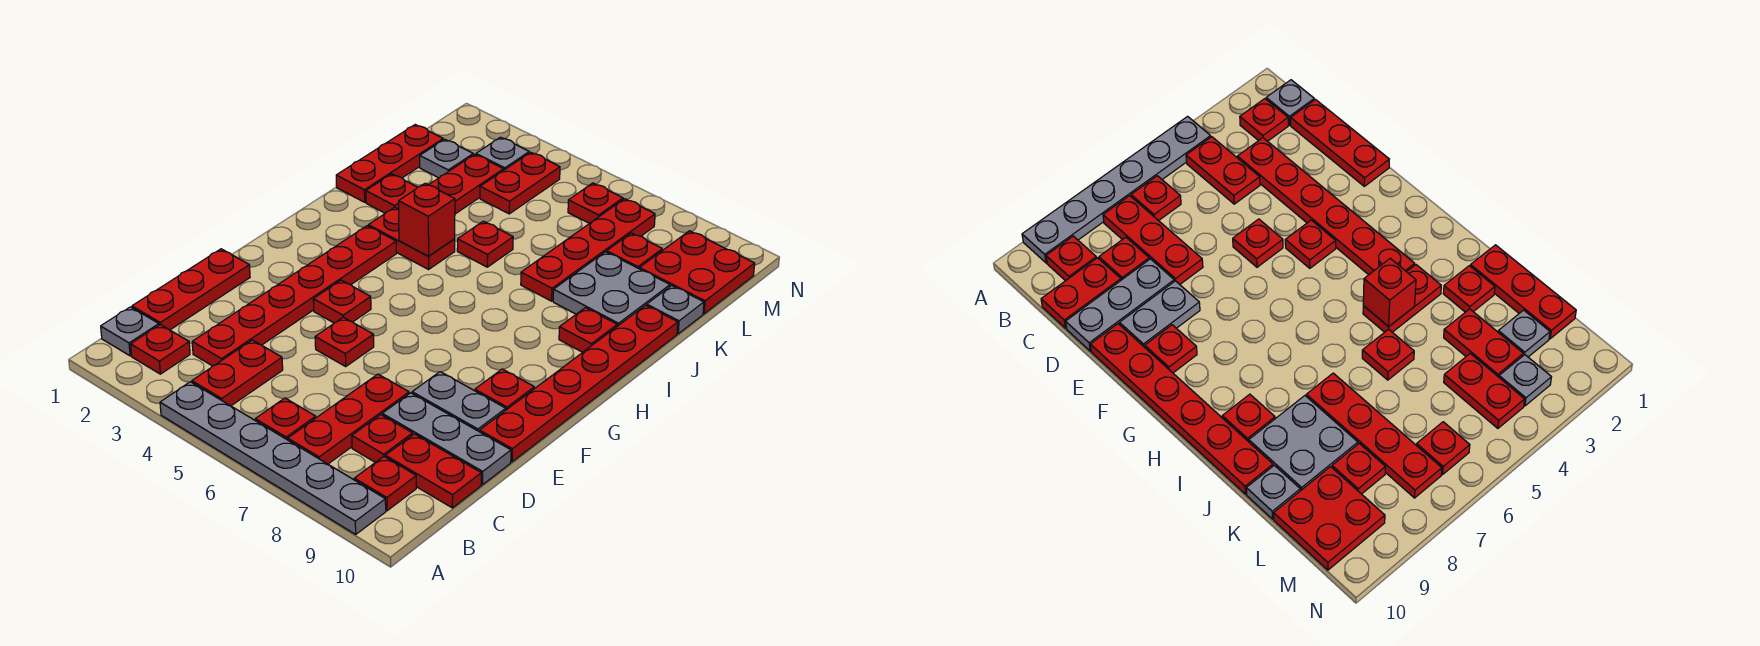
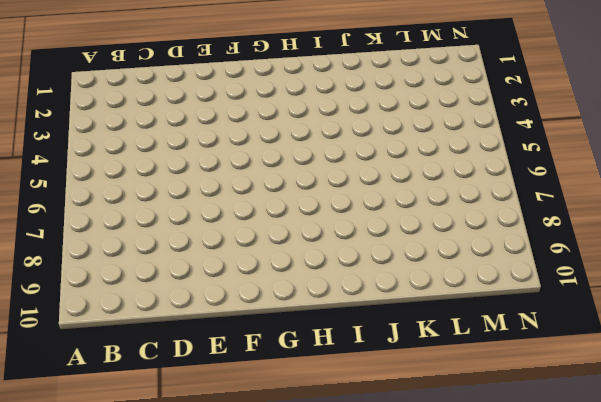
none -> grey 1x6 plate [160,382,386,534]
none -> grey 1x1 plate [101,307,159,356]
none -> red 1x1 plate [131,325,190,374]
none -> red 1x2 plate [192,340,283,406]

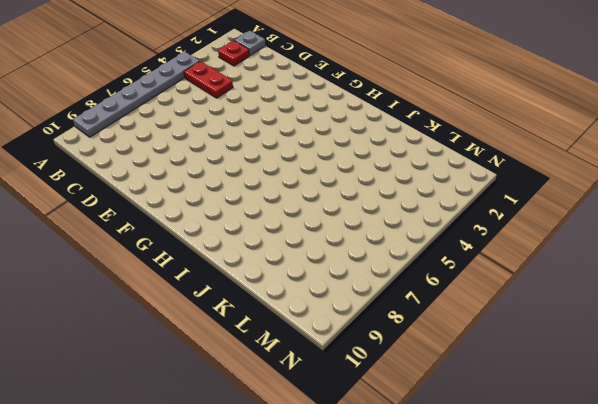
none -> red 1x1 plate [255,398,316,440]
none -> red 1x3 plate [288,374,409,464]
none -> red 1x1 plate [354,457,416,511]
none -> red 1x3 plate [132,249,250,330]

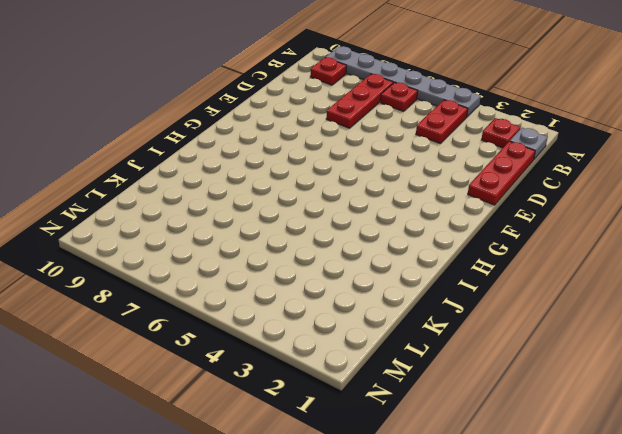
none -> red 1x6 plate [192,226,396,366]
none -> red 1x1 plate [352,415,413,463]
none -> red 1x2 plate [385,434,481,508]
none -> grey 1x3 plate [382,393,511,485]

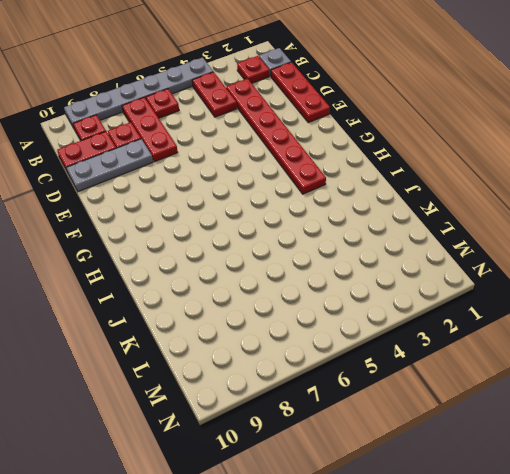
none -> red 1x1 plate [315,317,374,366]
none -> grey 1x2 plate [412,372,506,432]
none -> red 1x6 plate [480,305,678,462]
none -> red 1x1 plate [313,280,371,323]

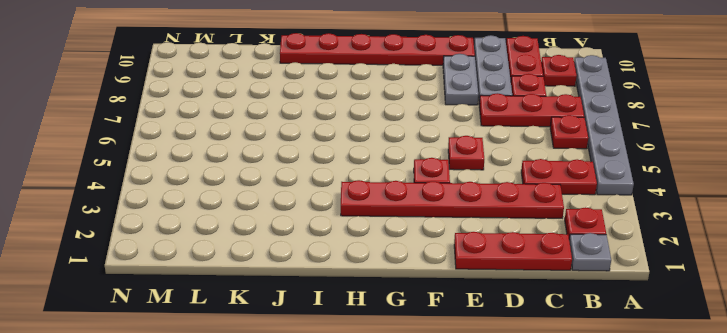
none -> red 1x1 plate [475,369,534,410]
none -> red 1x2 plate [368,207,455,269]
none -> red 1x1 plate [559,308,617,352]
none -> red 1x3 plate [336,125,443,202]

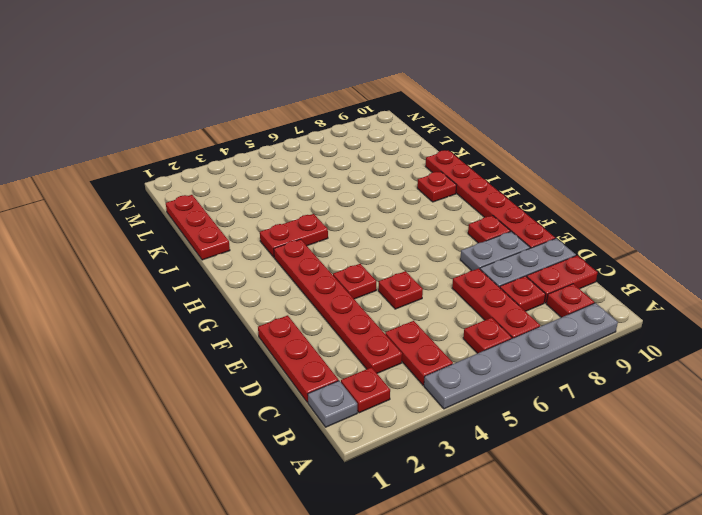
none -> red 1x1 plate [366,174,417,213]
none -> red 1x1 plate [457,221,513,267]
none -> red 1x4 plate [521,199,655,301]
none -> grey 2x2 plate [553,252,670,326]

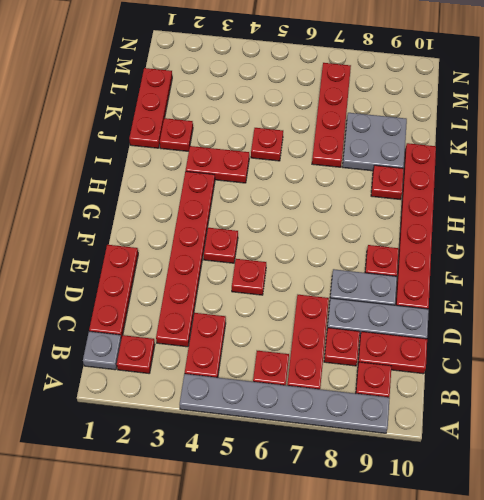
none -> red 1x2 plate [429,154,504,214]
none -> grey 1x1 plate [647,286,704,334]
none -> grey 1x1 plate [420,139,473,178]
none -> red 1x2 plate [480,152,560,214]

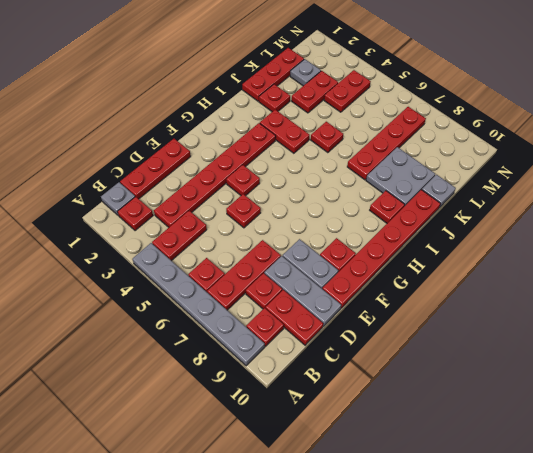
none -> red 1x1 plate [607,233,662,269]
none -> red 2x2 plate [639,231,755,314]
none -> grey 1x1 plate [476,137,529,170]
none -> red 1x1 plate [568,183,623,223]

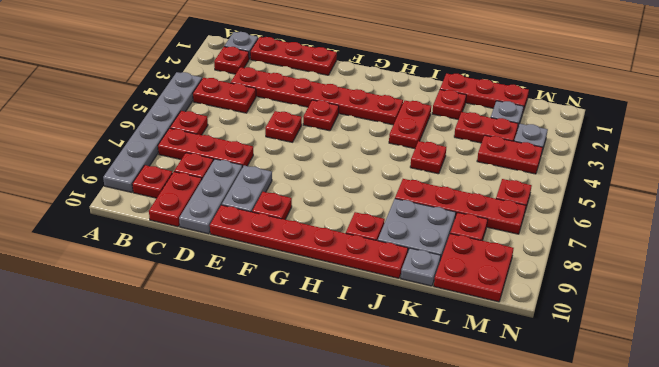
none -> red 1x1 brick [399,183,455,256]

